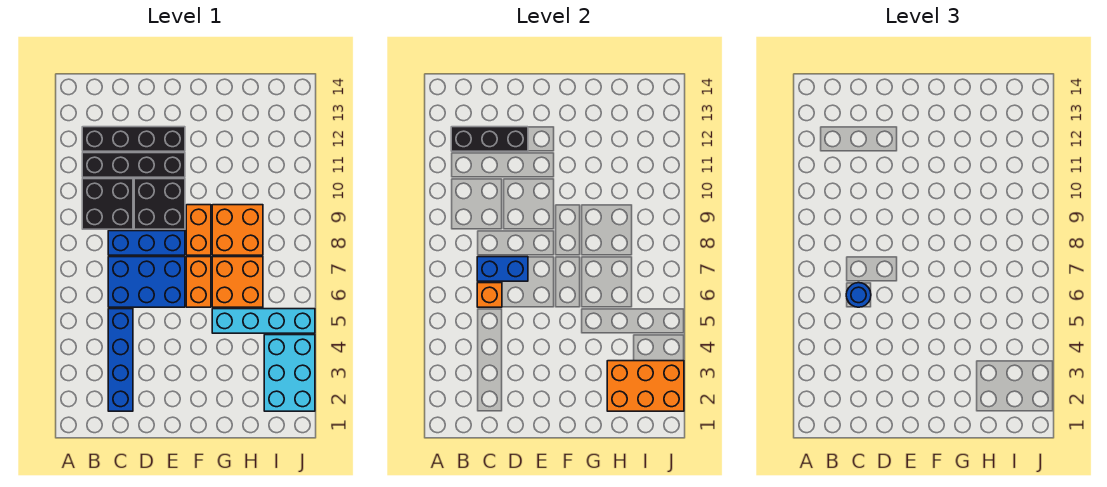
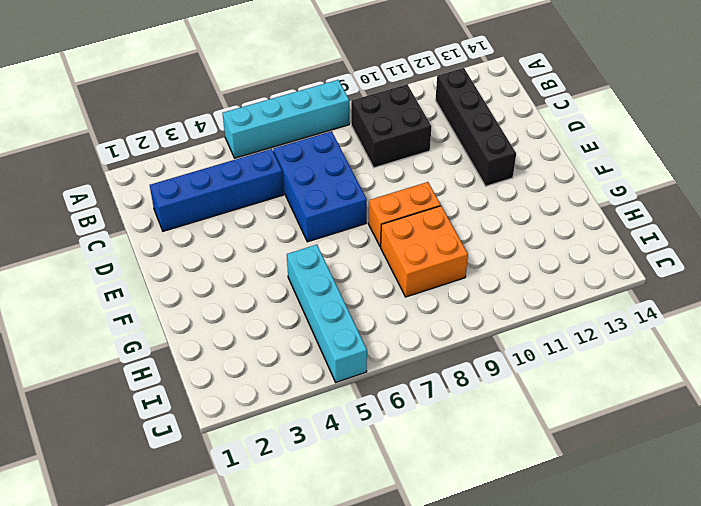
cyan 1x4 brick [223,80,349,158] -> none
none -> black 1x4 brick [82,153,185,177]
none -> blue 1x3 brick [108,231,185,255]
none -> black 2x2 brick [134,179,185,229]

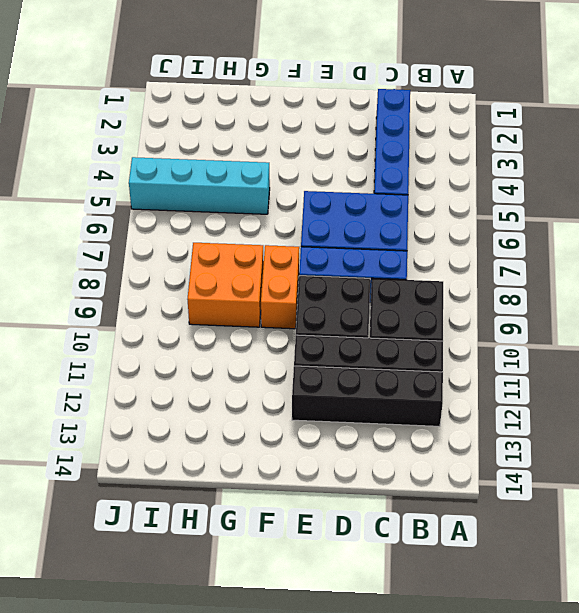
none -> orange 1x2 brick [186,257,211,307]
none -> orange 2x2 brick [212,257,263,307]
none -> cyan 2x3 brick [264,335,315,411]

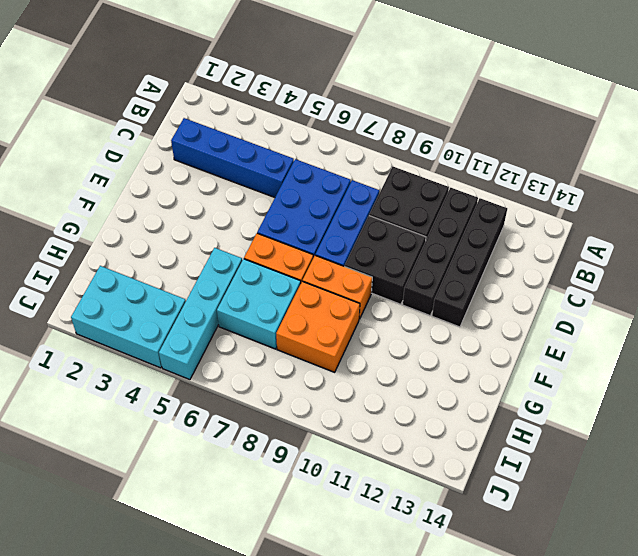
cyan 2x2 brick [217,259,301,349] -> orange 2x2 brick [212,257,263,307]
none -> black 1x3 brick [451,127,528,151]
none -> orange 1x1 brick [477,283,502,307]
none -> blue 1x2 brick [477,257,528,281]

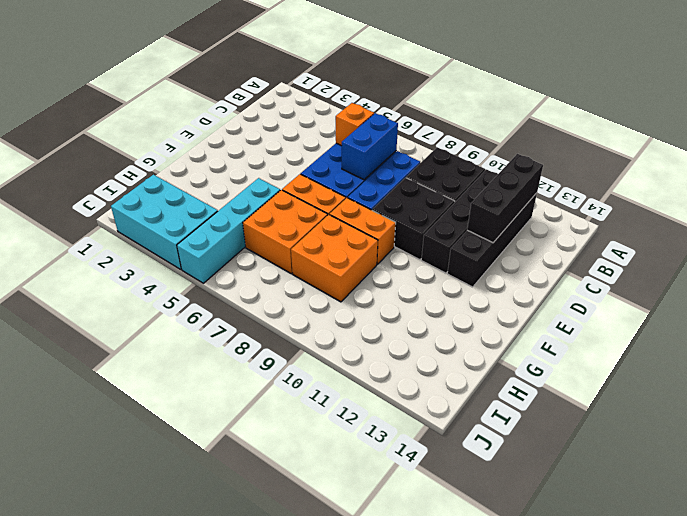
none -> blue 1x4 brick [108,309,133,411]
none -> orange 2x3 brick [607,361,684,411]
none -> blue 1x1 round brick [846,283,871,307]

